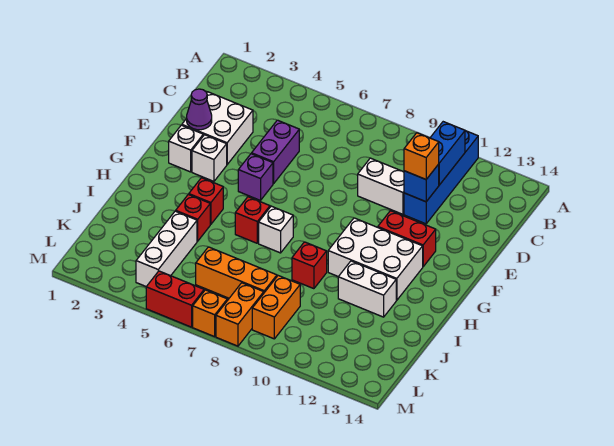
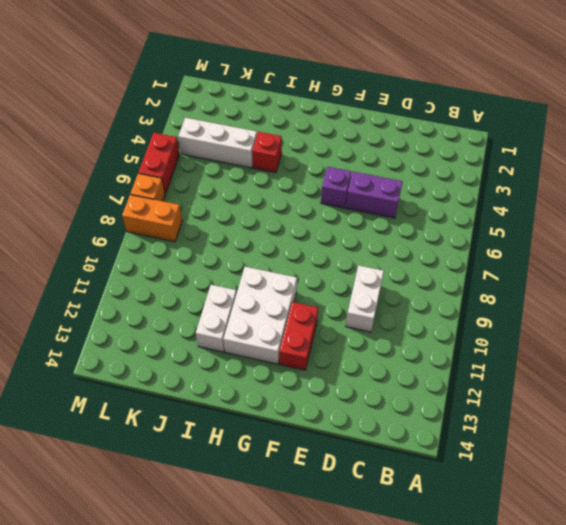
none -> blue 1x4 brick [404,131,478,224]
none -> white 2x2 brick [182,92,253,164]
none -> white 1x1 brick [169,125,203,172]

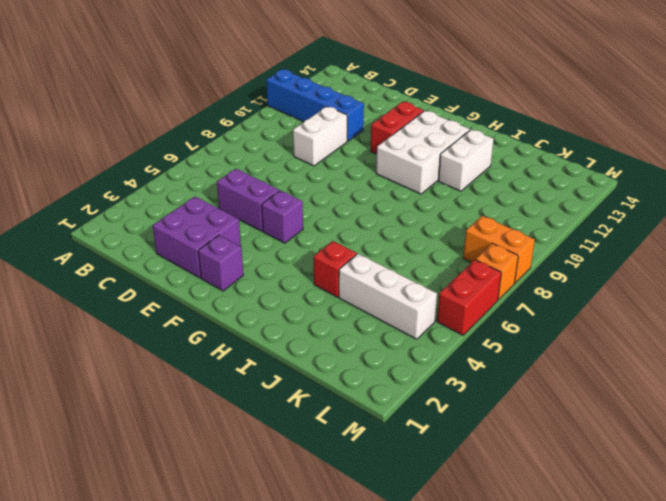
purple 2x2 brick [153,197,241,278] -> white 2x2 brick [182,92,253,164]
purple 1x1 brick [198,235,243,291] -> white 1x1 brick [169,125,203,172]
none -> white 1x1 brick [192,135,227,181]
none -> red 1x1 brick [189,178,223,224]
none -> red 1x1 brick [235,197,270,243]

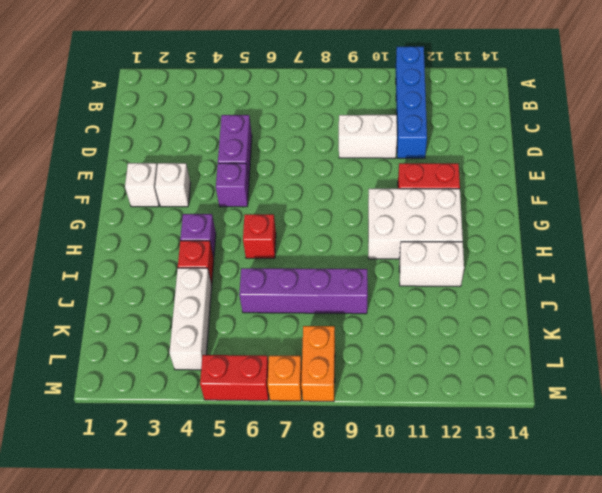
purple 1x1 brick [180,214,216,257] -> red 1x1 brick [189,178,223,224]
purple 1x4 brick [239,268,368,314] -> none
none -> white 2x2 brick [182,92,253,164]
none -> white 1x1 brick [259,206,293,253]
none -> red 1x1 brick [292,242,327,289]

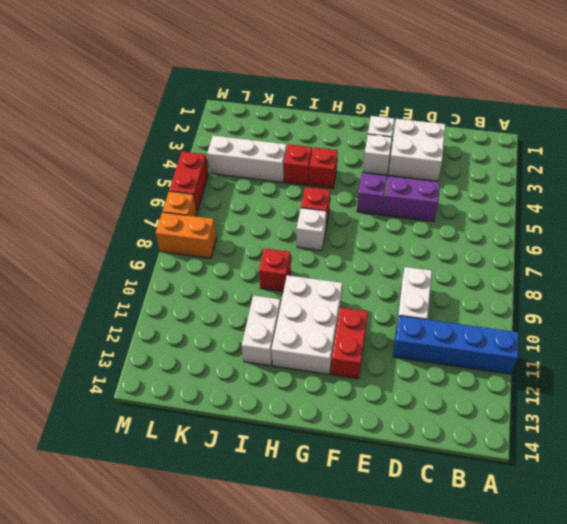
none -> orange 1x3 brick [196,247,277,298]
none -> orange 1x2 brick [252,276,300,339]
none -> blue 1x2 brick [430,122,465,185]

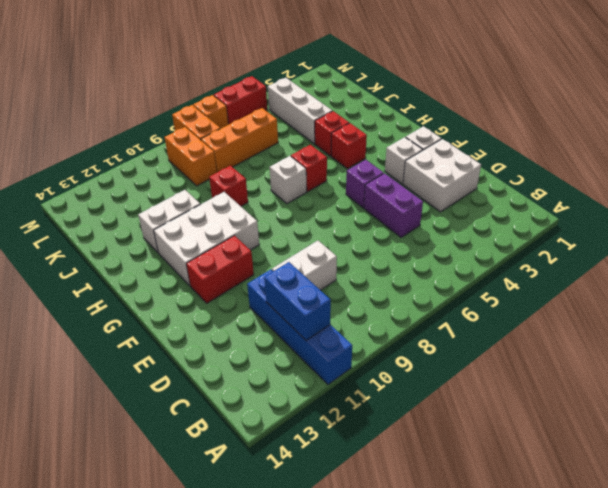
none -> blue 1x1 brick [404,164,439,202]
none -> purple 1x1 cone [187,89,212,130]
none -> orange 1x1 brick [404,133,439,179]

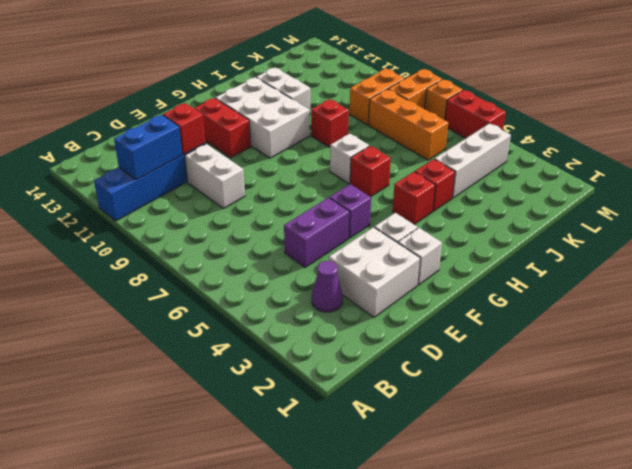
purple 1x1 cone [312,261,343,312] -> purple 1x1 cone moved to [187,89,212,130]
red 1x1 brick [163,103,205,154] -> blue 1x1 brick [404,164,439,202]
none -> orange 1x1 brick [404,133,439,179]

